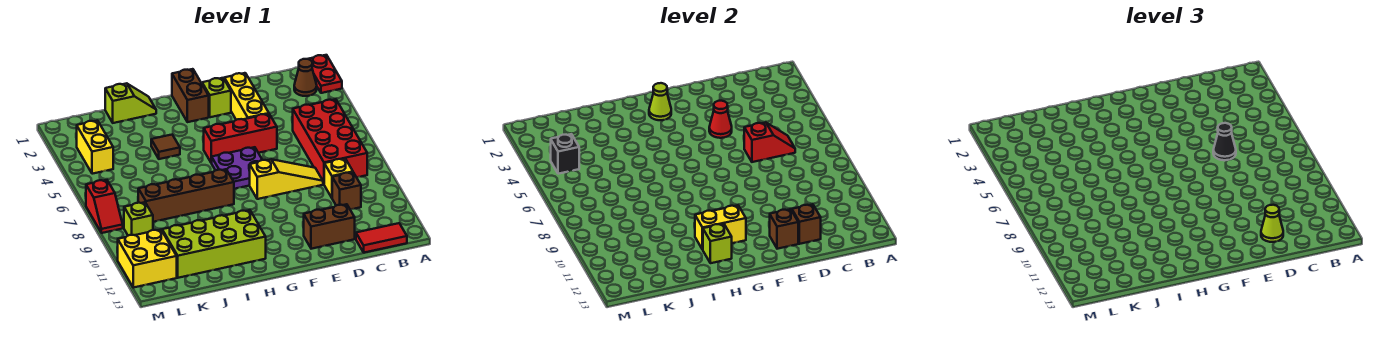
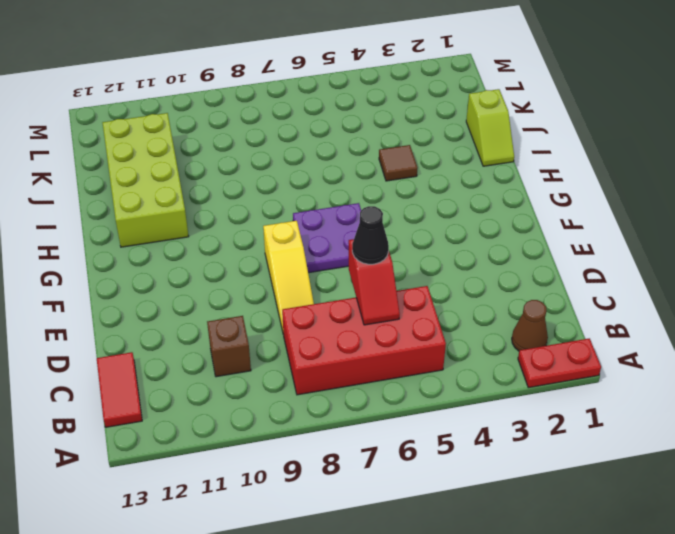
none -> yellow 1x1 brick [324,159,353,198]
none -> brown 1x2 brick [304,204,355,249]
none -> yellow 1x3 brick [224,73,269,120]
none -> red 1x3 brick [204,114,277,163]

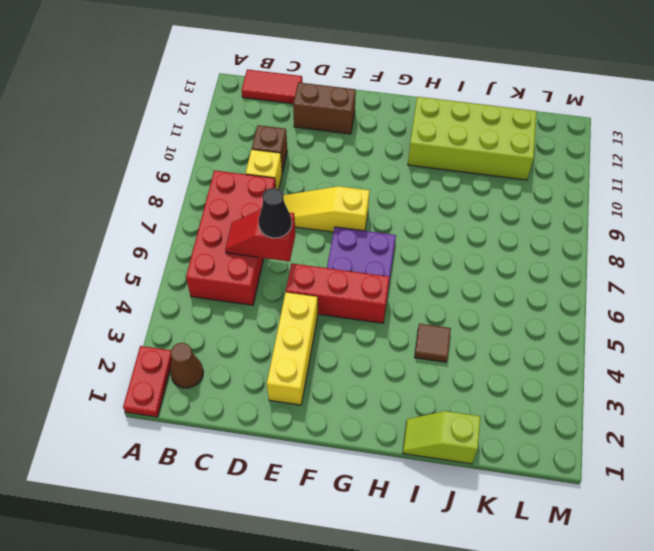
none -> lime 1x1 brick [202,78,231,117]
none -> brown 1x2 brick [172,69,209,122]
none -> brown 1x4 brick [138,169,234,222]
none -> yellow 1x2 brick [77,121,113,174]

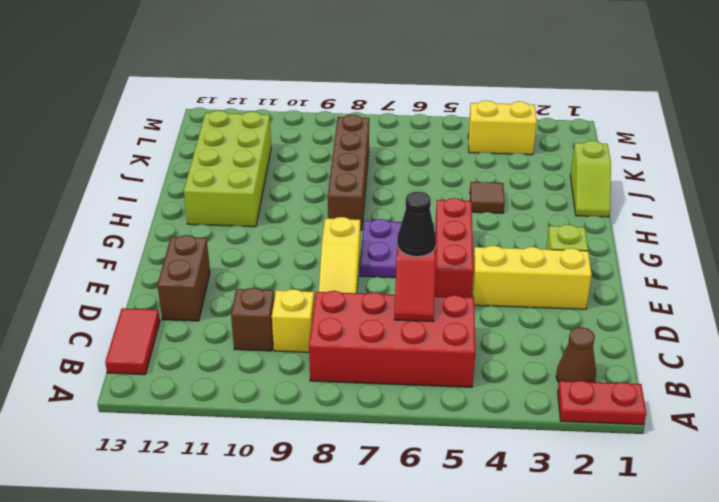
none -> brown 1x2 brick [172,69,209,122]
none -> lime 1x1 brick [124,202,153,236]
none -> yellow 2x2 brick [117,230,177,288]
none -> red 1x2 slope [86,180,123,233]

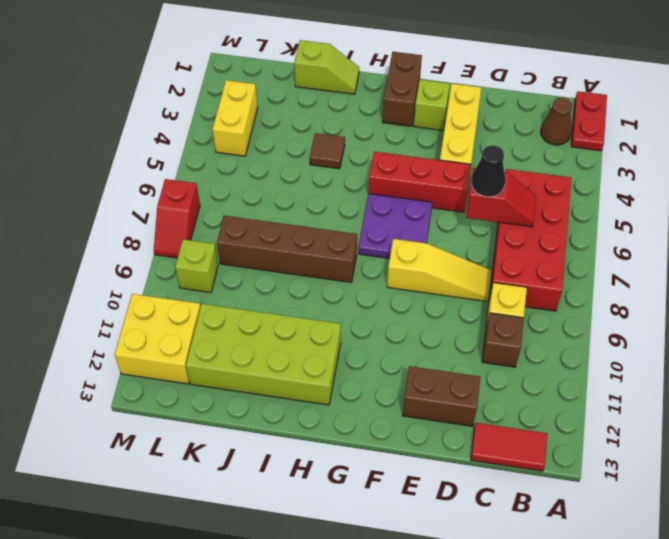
none -> brown 1x1 brick [792,204,821,244]
none -> red 1x1 cone [709,101,732,138]
none -> brown 1x1 brick [770,209,798,249]
none -> lime 1x1 cone [649,83,671,120]

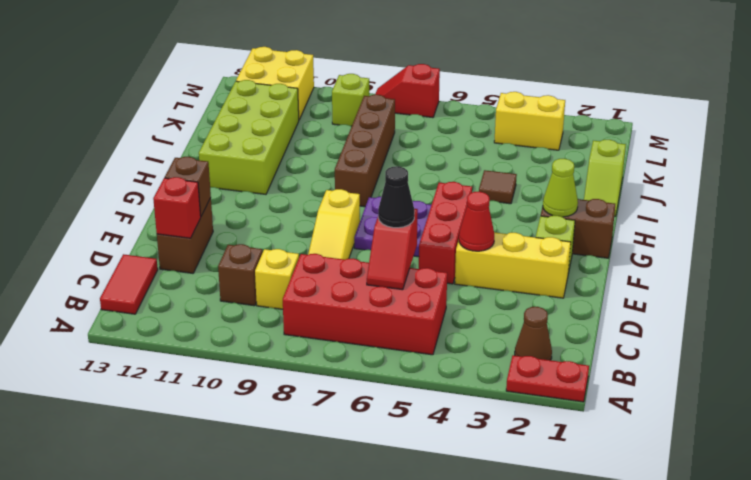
red 1x1 brick [153,177,201,238] -> brown 1x1 brick [792,204,821,244]
none -> yellow 1x2 brick [695,205,746,250]
none -> lime 1x1 brick [703,224,732,263]
none -> black 1x1 brick [551,134,579,174]
none -> lime 1x1 cone [1261,205,1283,242]

